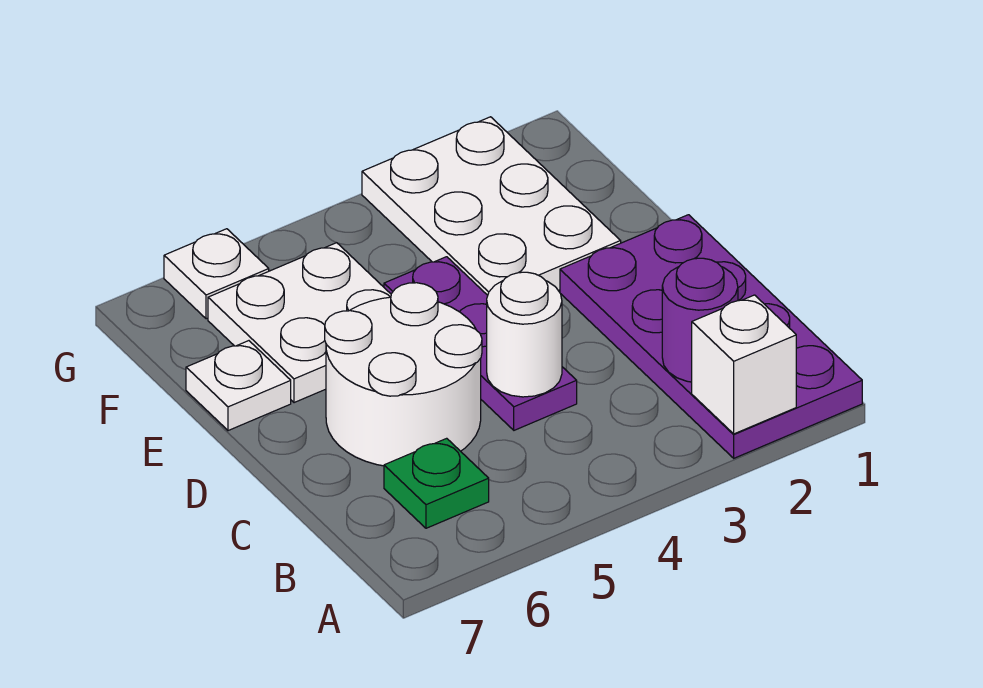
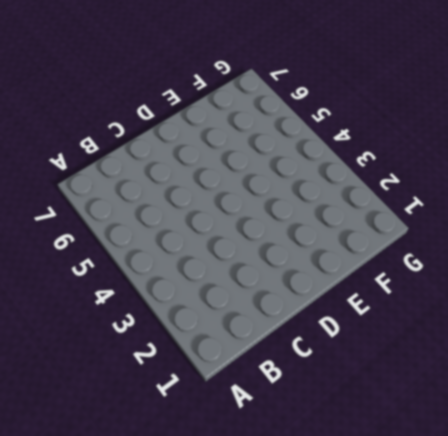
none -> purple 2x4 plate [560,215,862,458]
none -> green 1x1 plate [384,438,489,528]

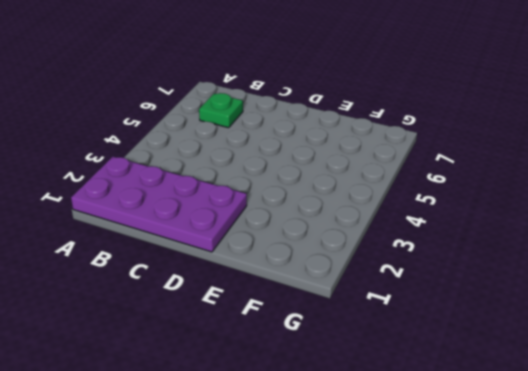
none -> purple 1x3 plate [384,257,577,430]
none -> white 2x2 round brick [325,283,482,466]

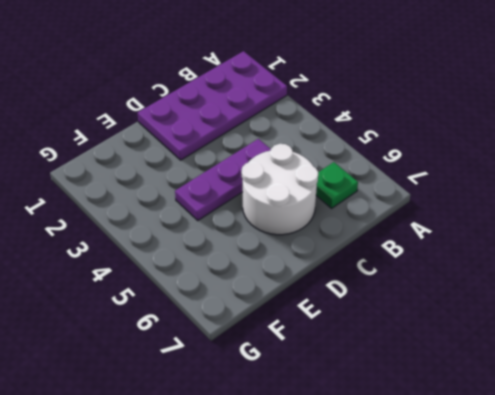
none -> white 2x3 plate [362,117,621,295]
none -> white 2x2 plate [208,243,391,403]

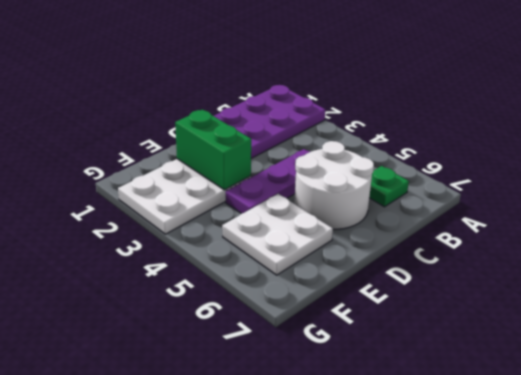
green 1x2 brick [175,110,251,190] -> none
none -> white 1x1 plate [186,341,291,431]
none -> white 1x1 plate [164,229,269,319]

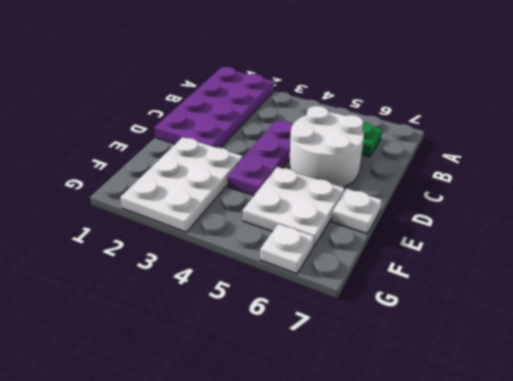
none -> white 1x1 brick [692,295,796,434]
none -> purple 1x1 round brick [662,258,738,382]

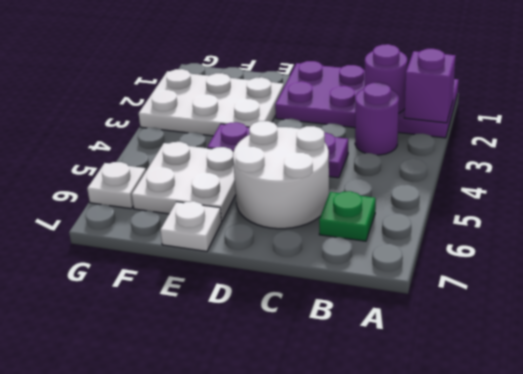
purple 1x1 brick [404,49,456,123] -> white 1x1 brick [692,295,796,434]
purple 1x1 round brick [355,82,399,155] -> none
none -> white 1x1 round brick [487,272,562,397]

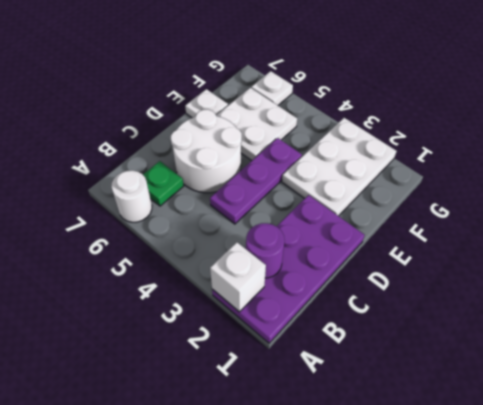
white 1x1 round brick [111,170,152,222] -> white 1x1 round brick moved to [487,272,562,397]

